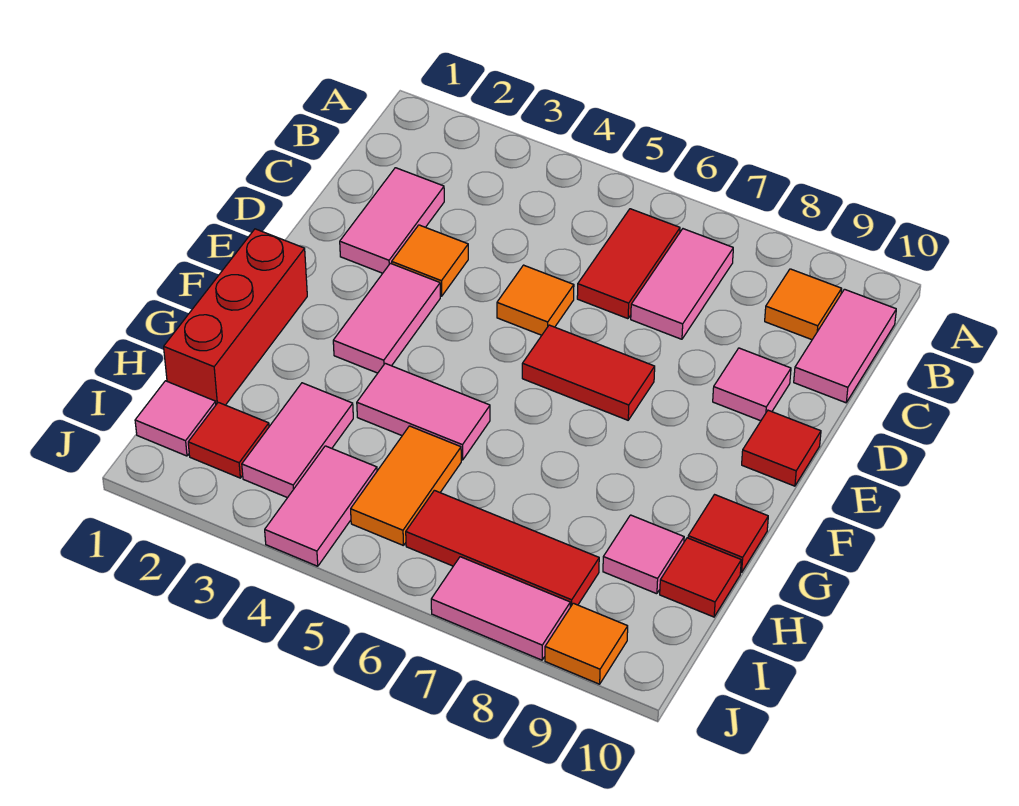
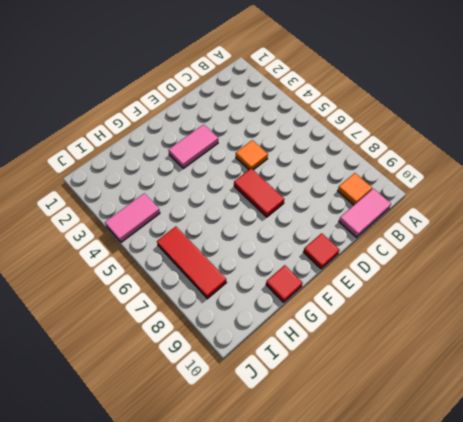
none -> red 1x2 tile [577,209,680,319]
none -> pink 1x2 tile [631,229,733,339]
none -> pink 1x2 tile [340,168,444,273]

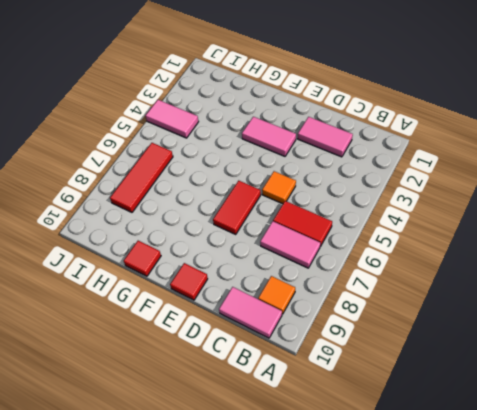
none -> orange 1x1 tile [392,225,468,296]
none -> pink 1x1 tile [713,348,791,421]
none -> red 1x3 brick [164,229,307,405]

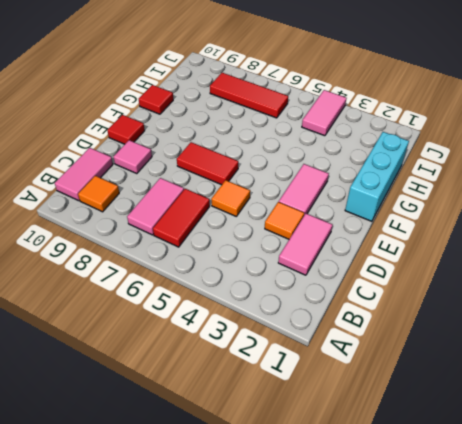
cyan 1x3 brick [345,132,409,221] -> red 1x3 brick [164,229,307,405]
none -> pink 1x2 tile [357,363,490,460]
none -> pink 1x2 tile [242,383,353,498]
none -> orange 1x2 tile [351,426,461,546]

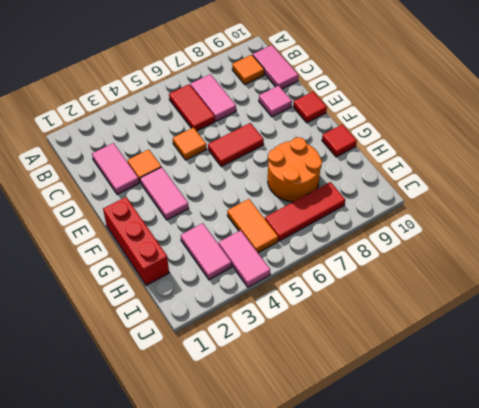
orange 2x2 round brick [268,137,322,202] -> none
none -> pink 1x2 tile [357,363,490,460]
none -> pink 1x1 tile [603,515,684,594]
none -> red 1x1 tile [660,538,741,617]

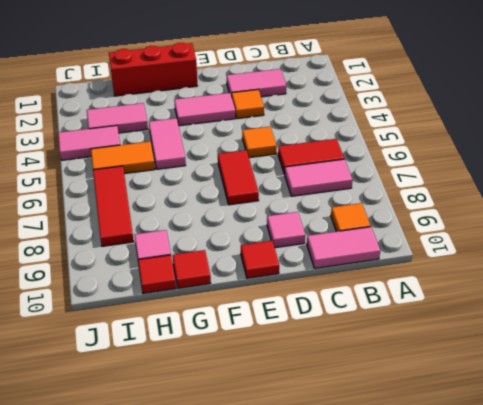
none -> pink 1x1 tile [135,381,216,456]
none -> red 1x1 tile [188,402,269,478]
none -> pink 1x2 tile [431,557,570,660]

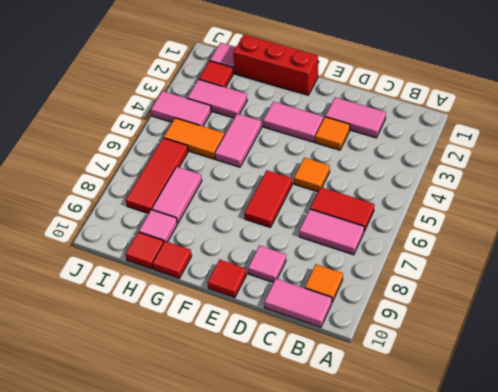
pink 1x2 tile [152,167,202,223] -> pink 1x2 tile moved to [431,557,570,660]
none -> orange 1x1 tile [545,603,628,684]

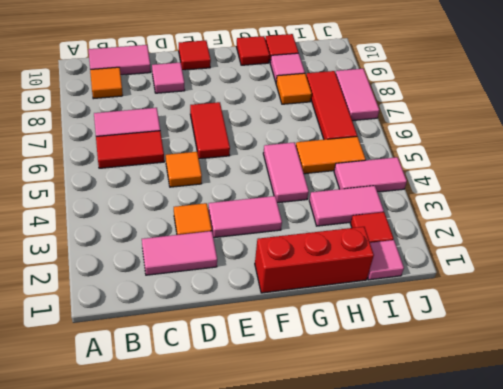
orange 1x1 tile [276,73,312,104] -> orange 1x1 tile moved to [545,603,628,684]

